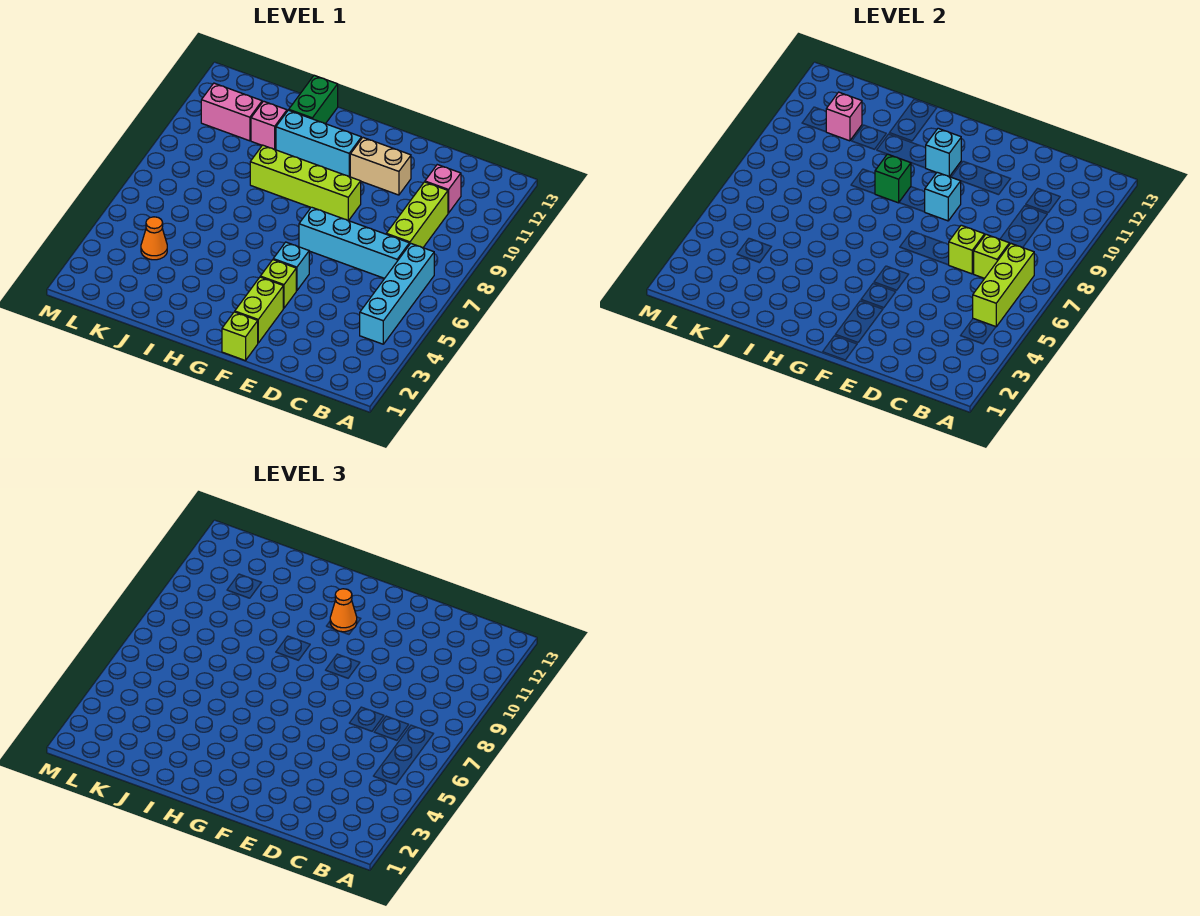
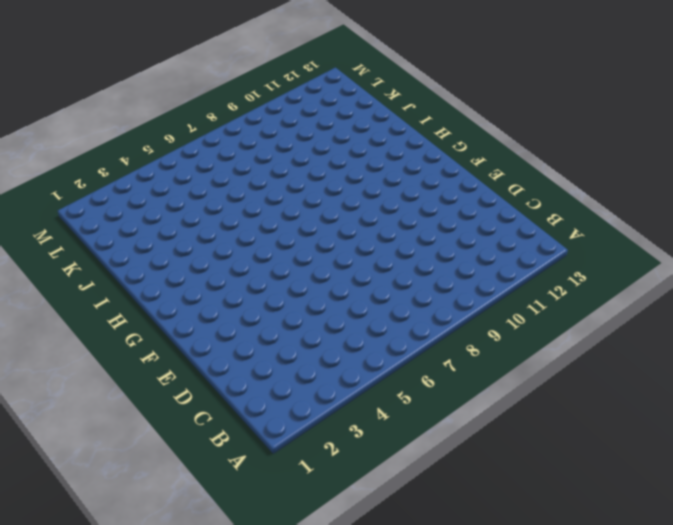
none -> cyan 1x4 brick [360,244,434,344]
none -> cyan 1x4 brick [299,207,409,278]
none -> lime 1x3 brick [387,182,448,248]

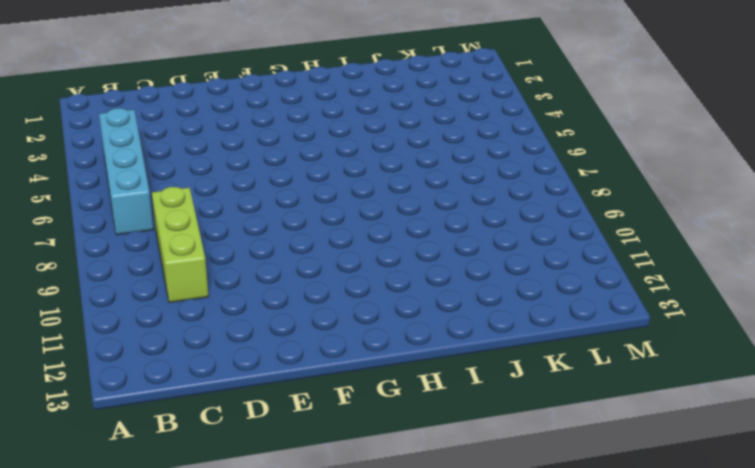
none -> cyan 1x4 brick [299,207,409,278]
none -> pink 1x1 brick [425,165,461,213]
none -> tan 1x2 brick [350,138,411,195]

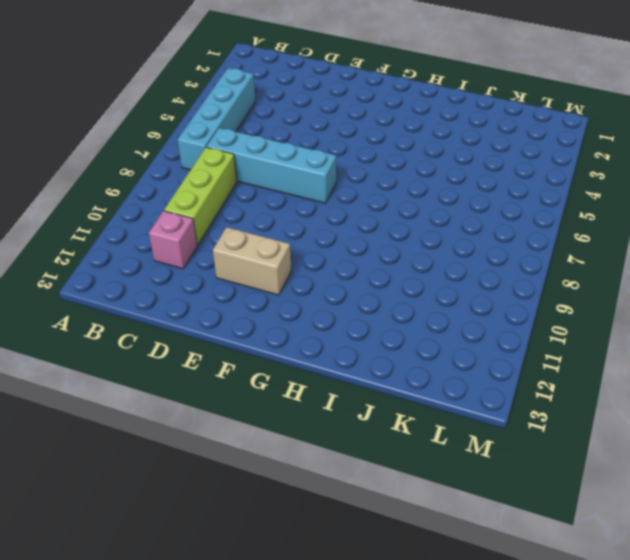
none -> lime 1x1 brick [222,312,258,361]
none -> lime 1x2 brick [235,277,283,343]
none -> lime 1x1 brick [260,260,296,308]

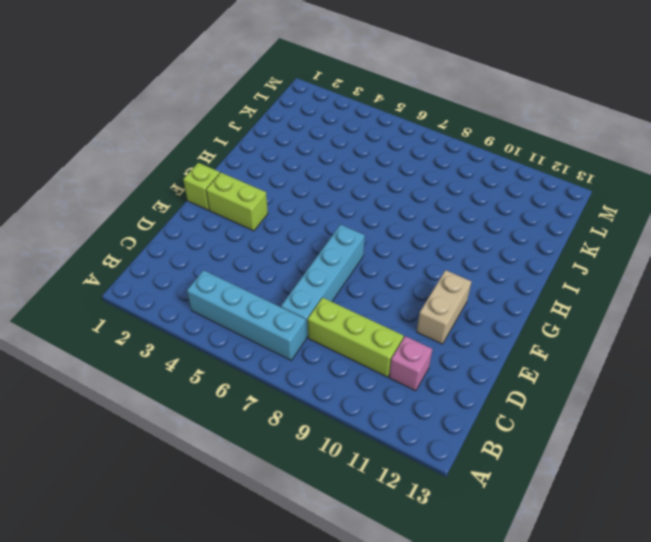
none -> lime 1x1 brick [260,260,296,308]
none -> cyan 1x1 brick [273,242,309,291]
none -> lime 1x4 brick [250,145,361,221]

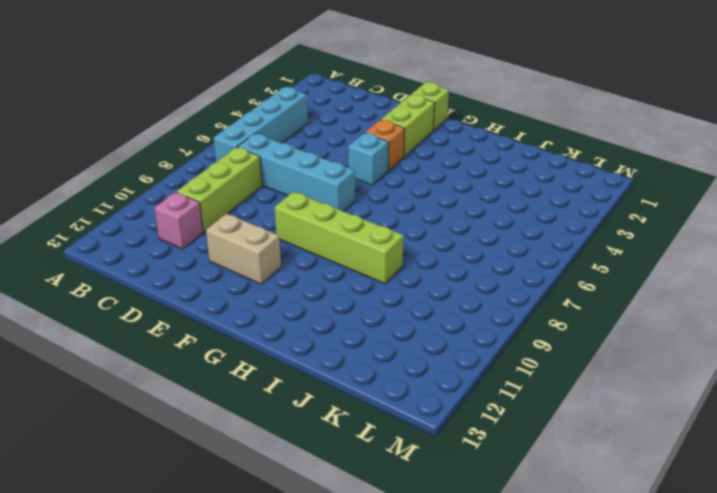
orange 1x1 brick [365,120,405,171] -> lime 1x1 brick [260,260,296,308]
none -> cyan 1x3 brick [276,110,361,177]
none -> green 1x2 brick [289,75,338,124]
none -> pink 1x1 brick [251,101,287,149]

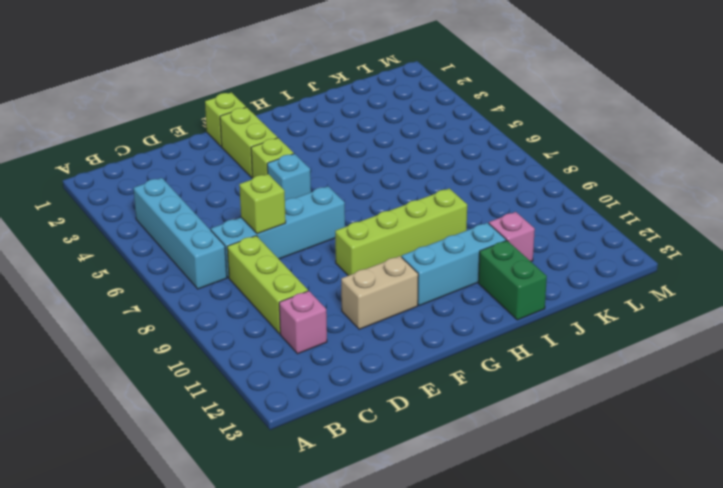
none -> orange 1x1 cone [141,217,167,260]
none -> pink 1x2 brick [201,83,262,141]
none -> lime 1x3 brick [973,244,1034,327]

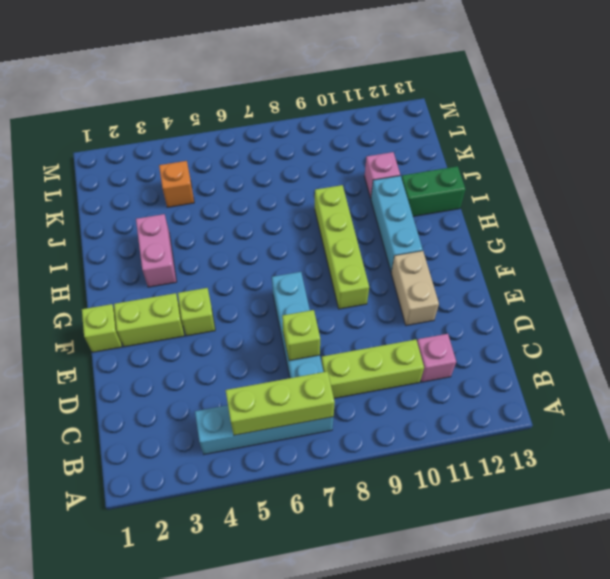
pink 1x2 brick [136,214,177,287] -> pink 1x2 brick moved to [201,83,262,141]
orange 1x1 brick [159,161,194,207] -> orange 1x1 cone [141,217,167,260]
none -> cyan 1x1 brick [273,242,309,291]
none -> lime 1x1 brick [974,234,1009,278]
none -> cyan 1x1 brick [925,172,961,221]

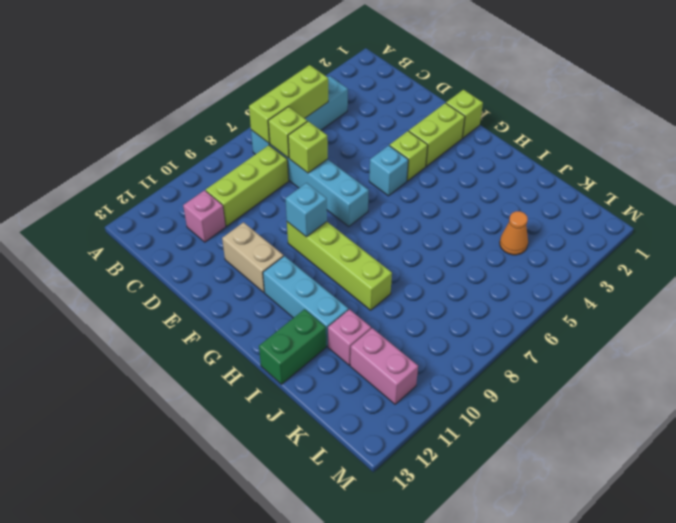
none -> cyan 1x1 brick [926,128,961,177]
none -> green 1x1 brick [875,154,911,203]
none -> pink 1x1 brick [826,92,862,141]

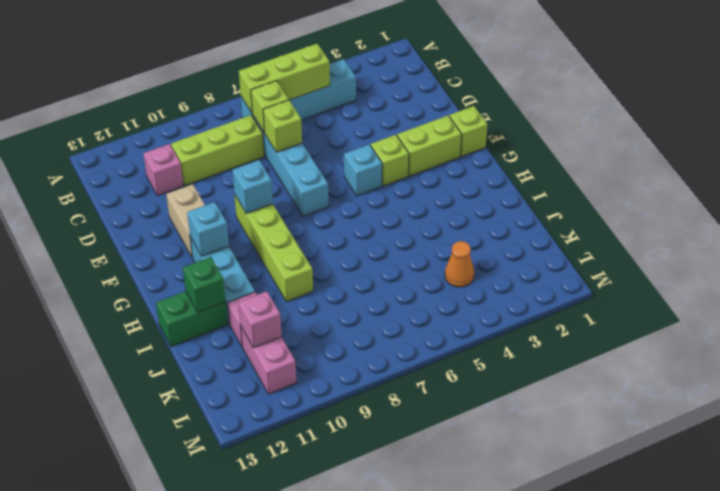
green 1x1 brick [183,257,225,313] -> green 1x1 brick moved to [875,154,911,203]
none -> orange 1x1 cone [330,589,357,632]

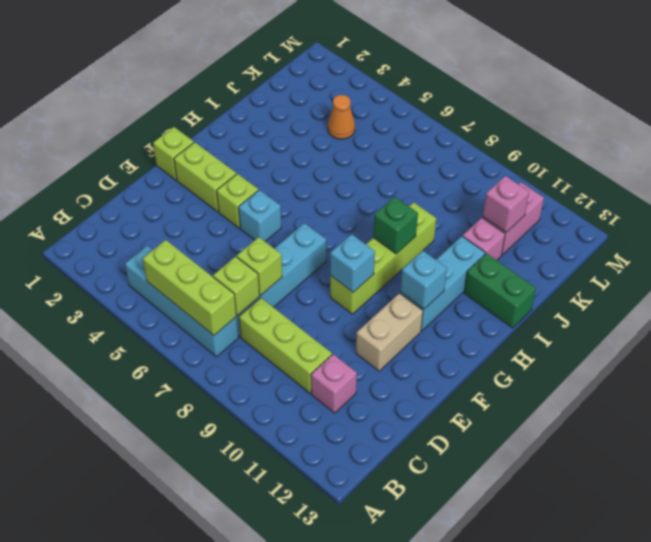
none -> orange 1x1 cone [330,589,357,632]

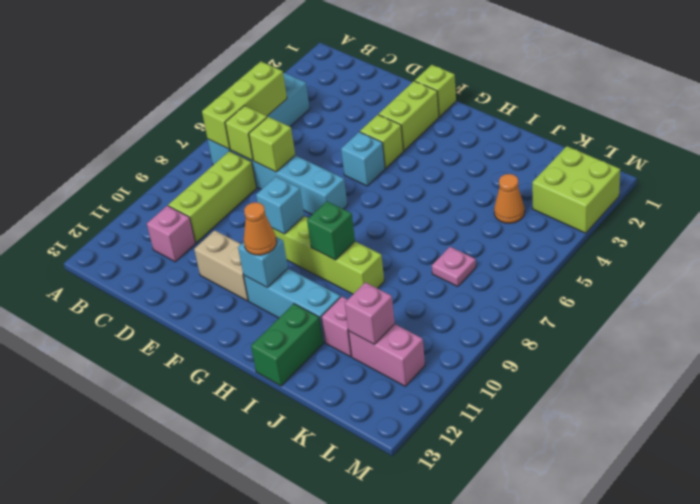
pink 1x1 plate [432,247,476,286] -> none
lime 2x2 brick [532,146,620,233] -> none

